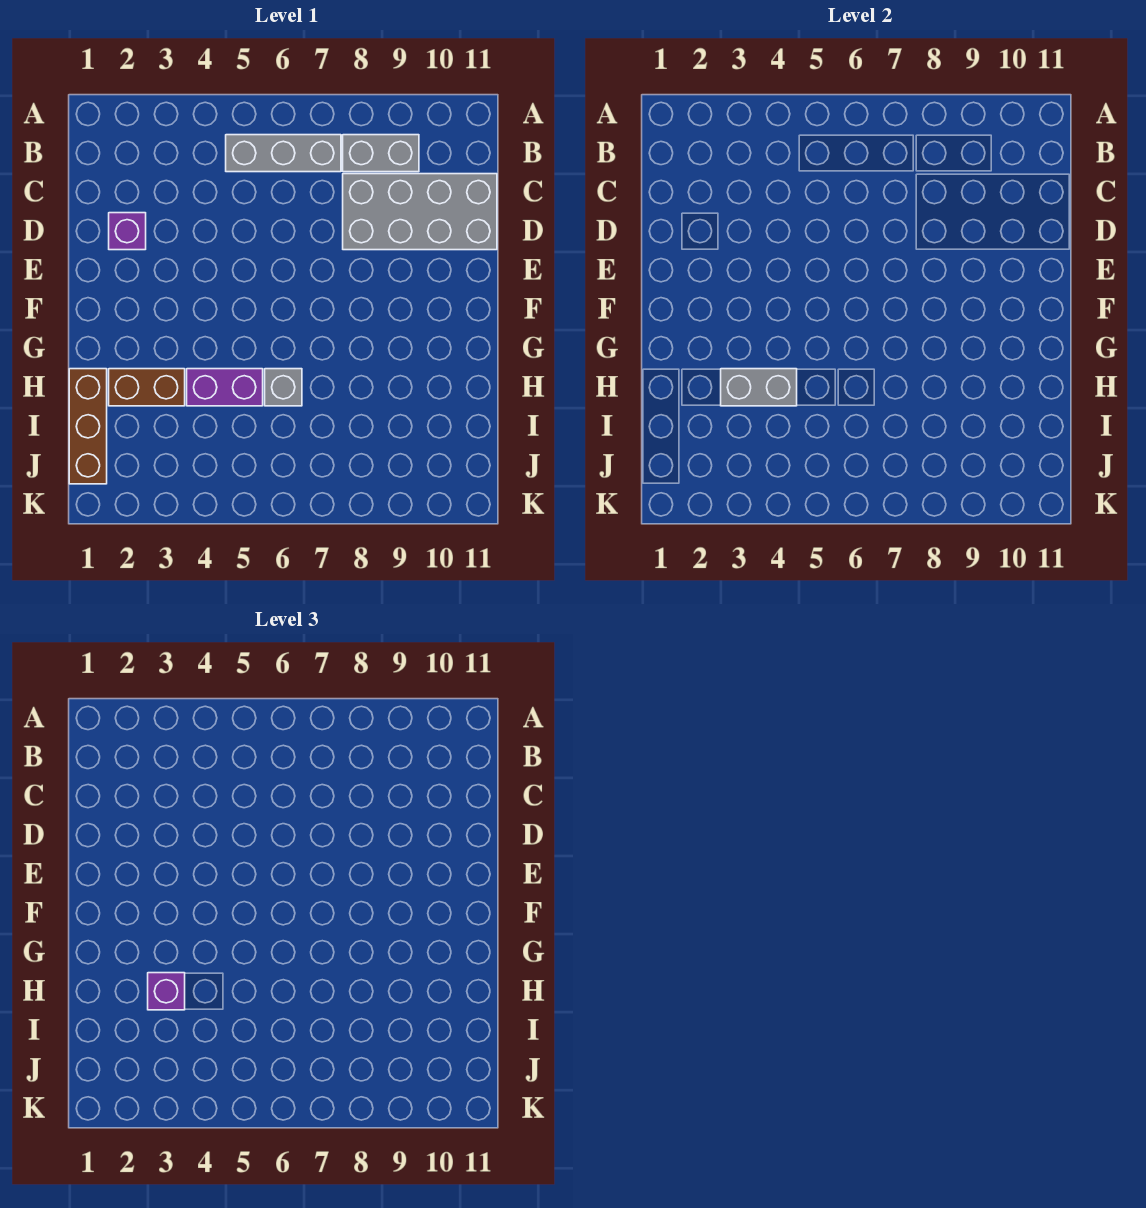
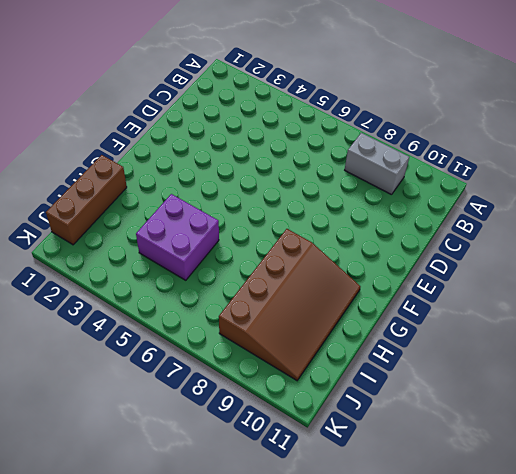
brown 3x4 slope [219,229,361,380] -> none
purple 2x2 brick [136,194,219,280] -> purple 1x2 brick [187,369,263,406]
none -> grey 1x3 brick [226,135,341,172]
none -> grey 2x4 brick [343,174,497,250]

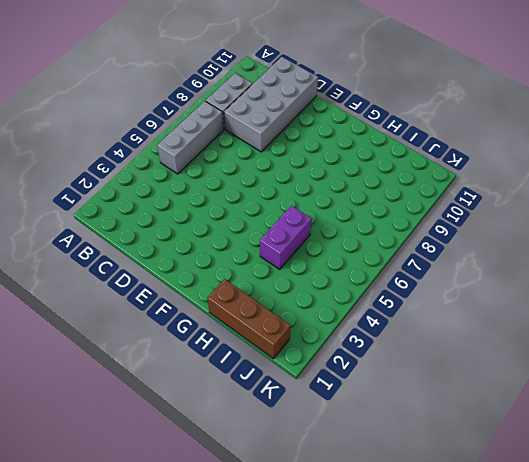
none -> purple 1x1 brick [109,213,146,250]
none -> brown 1x2 brick [109,369,185,406]

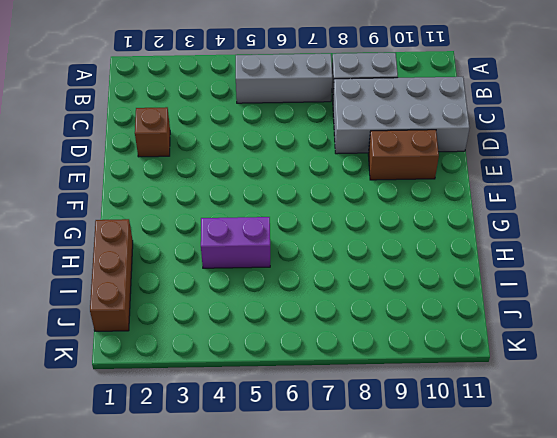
brown 1x1 brick [135,107,170,157] -> purple 1x1 brick [109,213,146,250]
brown 1x2 brick [368,130,439,180] -> brown 1x2 brick moved to [109,369,185,406]
none -> grey 1x1 brick [265,369,302,406]
none -> grey 1x2 brick [721,369,797,406]

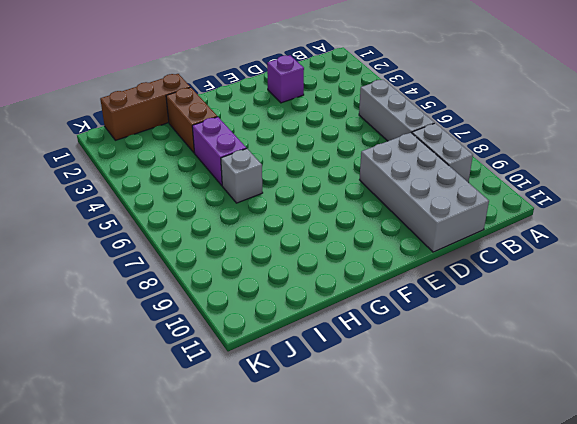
none -> grey 1x2 brick [721,369,797,406]
none -> purple 1x1 brick [148,973,185,1010]

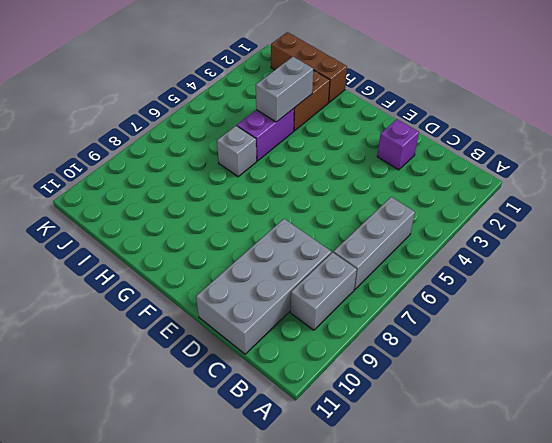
none -> purple 1x1 brick [148,973,185,1010]

